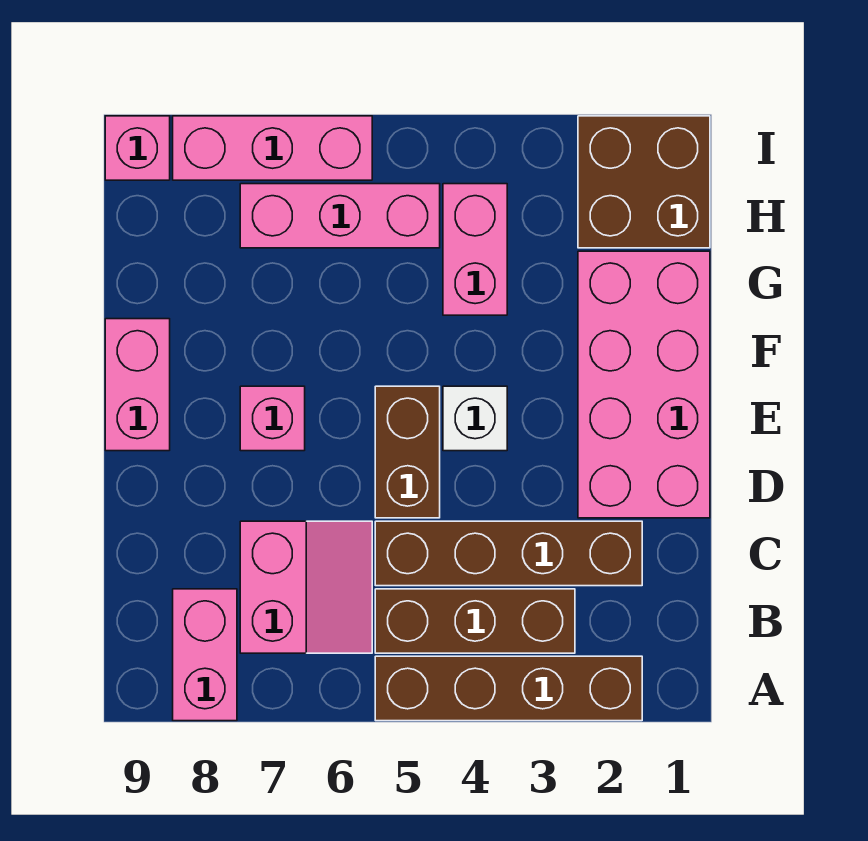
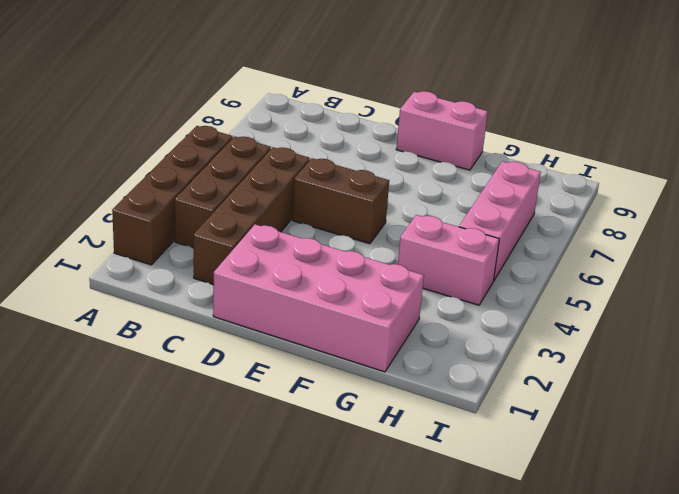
none -> pink 1x2 brick [173,589,237,721]
none -> pink 2x2 slope [240,521,372,653]
none -> white 1x1 brick [443,386,507,451]

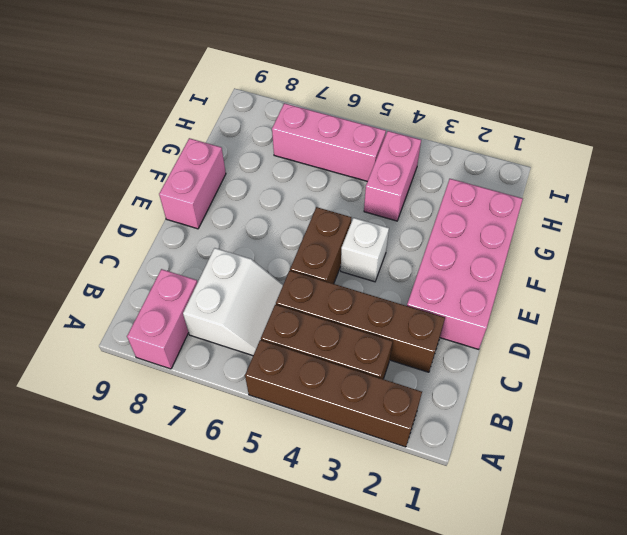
white 2x2 slope [183,248,283,356] -> pink 2x2 slope [240,521,372,653]
none -> pink 1x1 brick [240,386,305,451]
none -> brown 2x2 brick [578,116,710,248]
none -> pink 1x3 brick [173,116,372,180]

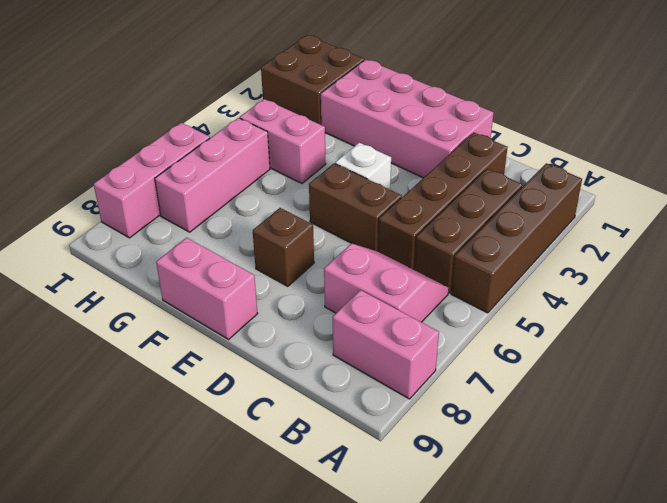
brown 1x1 brick [253,208,314,286] -> pink 1x1 brick [240,386,305,451]
none -> pink 1x1 brick [105,116,170,180]

